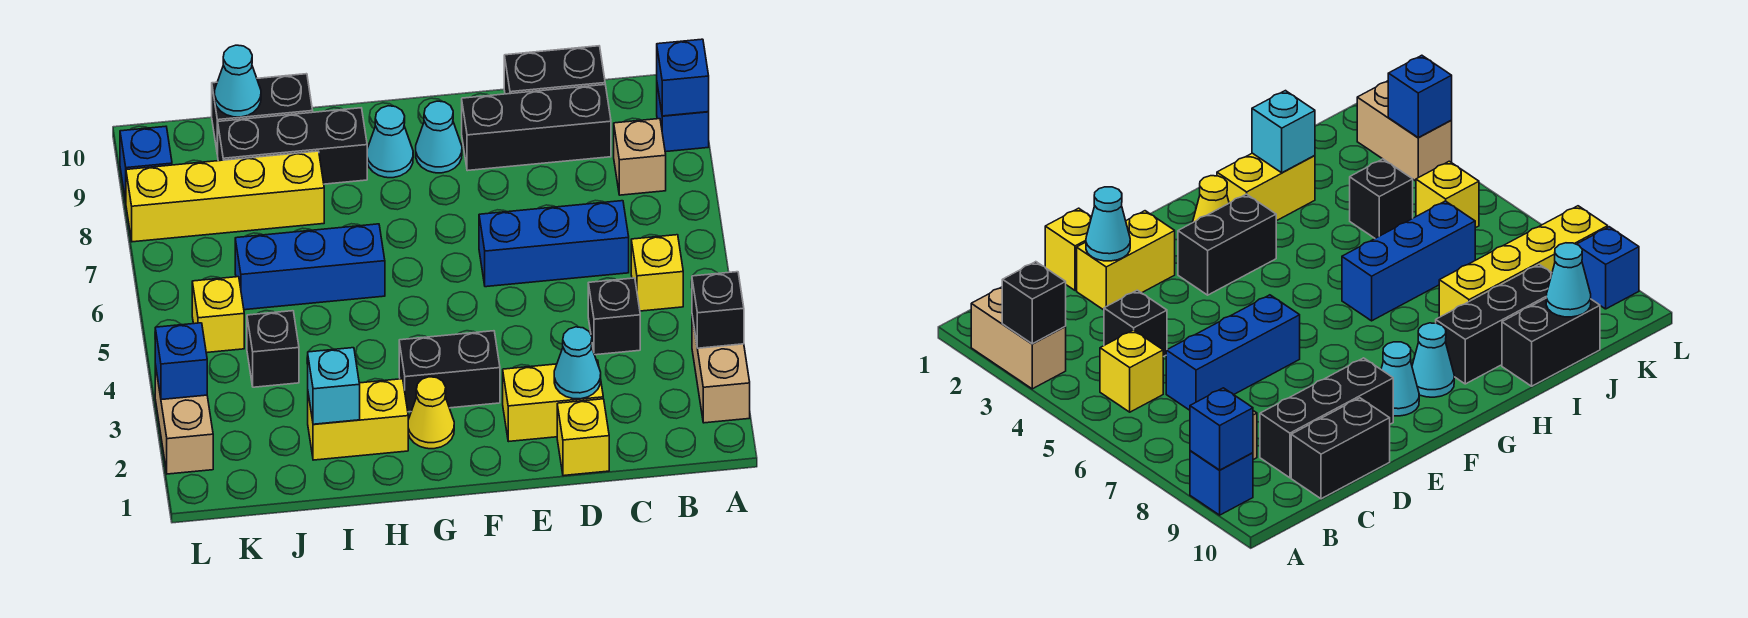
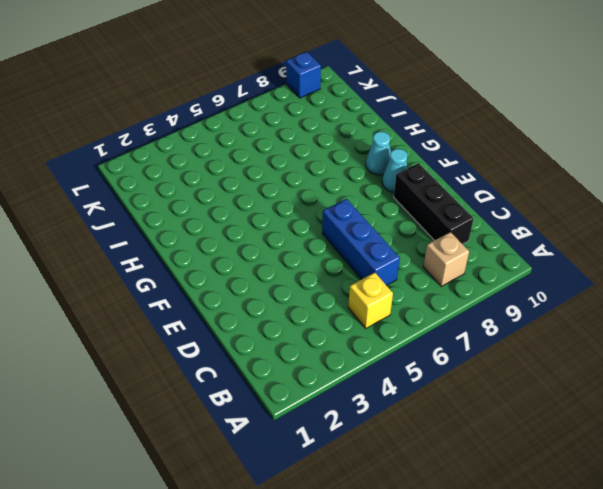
none -> tan 1x2 brick [692,316,750,423]
none -> blue 1x1 brick [657,85,709,152]
none -> black 1x1 brick [588,278,640,355]

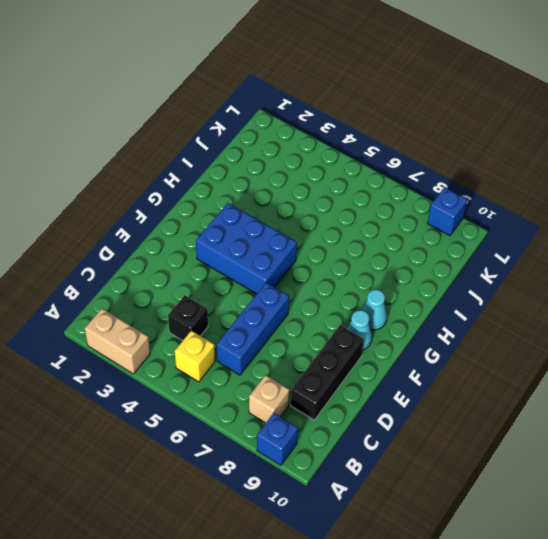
blue 2x3 brick [196,203,297,294] -> black 1x2 brick [399,331,500,412]
none -> black 1x2 brick [504,46,605,94]
none -> yellow 1x1 brick [557,399,609,476]
none -> yellow 1x2 brick [503,360,603,442]

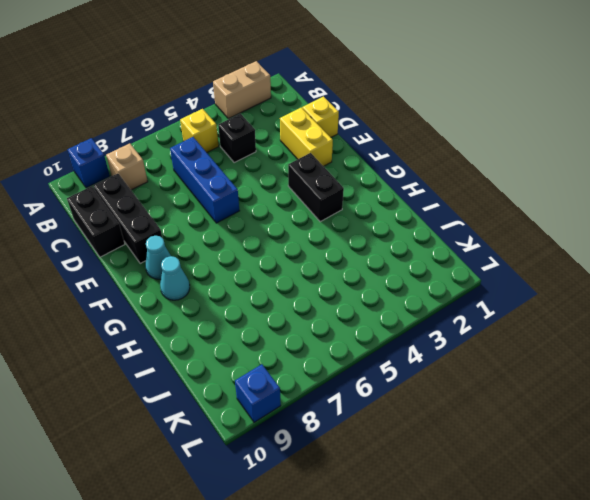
none -> yellow 1x1 cone [408,377,454,449]
none -> yellow 1x2 brick [308,379,408,460]
none -> blue 1x3 brick [235,224,385,310]

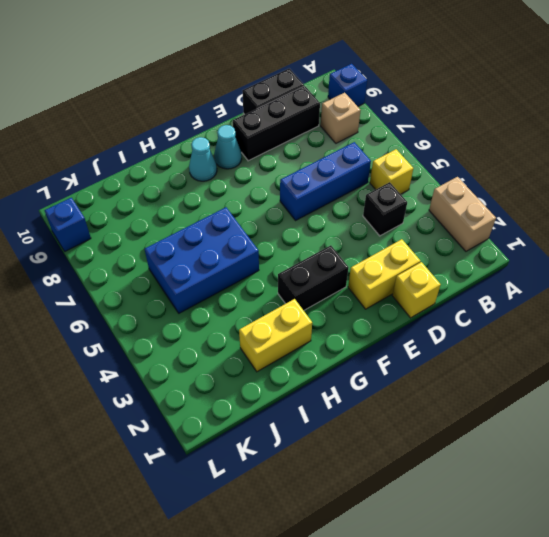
blue 2x3 brick [145,207,259,313] -> blue 1x3 brick [235,224,385,310]
none -> yellow 1x1 cone [408,377,454,449]
none -> black 1x3 brick [218,108,367,184]
none -> yellow 1x4 brick [126,151,324,242]

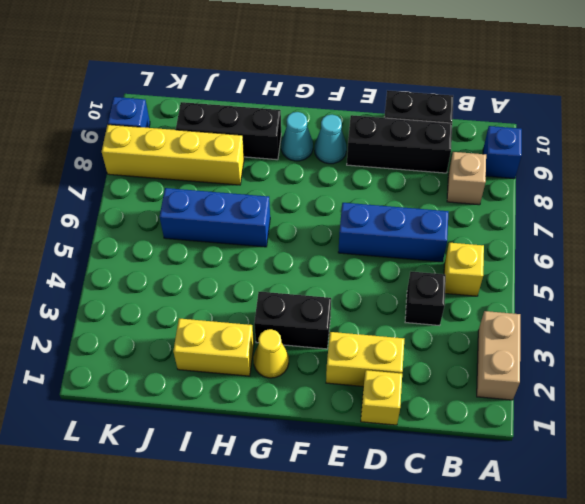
none -> black 1x2 brick [212,74,313,155]
none -> black 1x1 brick [247,311,299,387]
none -> yellow 1x1 brick [192,277,244,353]

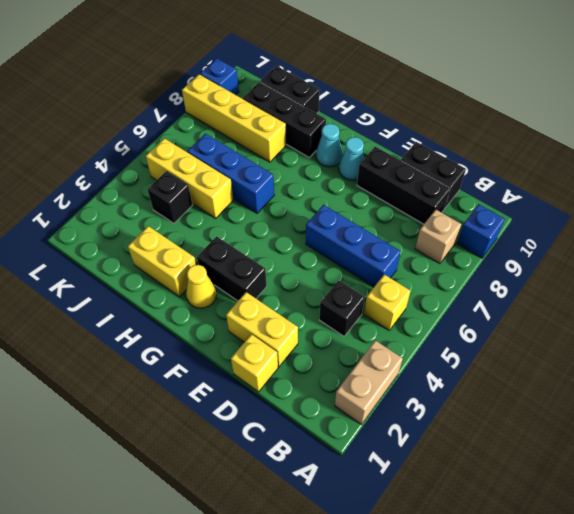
yellow 1x3 brick [146,138,233,218] -> yellow 1x1 brick [192,277,244,353]
none -> tan 1x2 brick [155,365,213,474]
none -> black 1x1 brick [692,272,744,348]
none -> blue 1x1 brick [657,39,709,116]

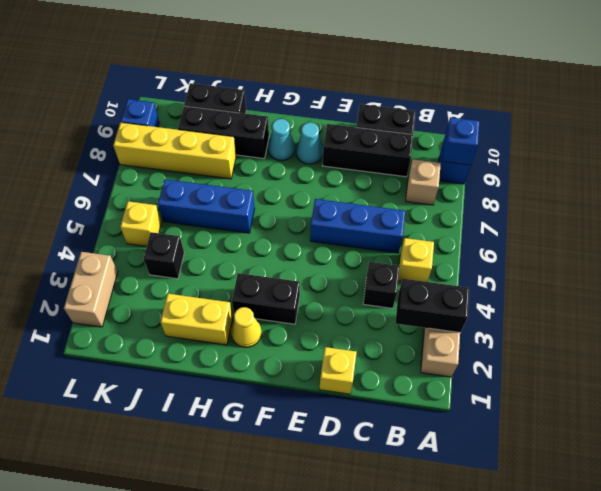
black 1x2 brick [395,279,469,333] -> black 1x1 brick [692,272,744,348]
none -> yellow 1x2 brick [503,360,603,442]
none -> cyan 1x1 cone [554,327,601,399]
none -> cyan 1x1 brick [308,348,360,424]

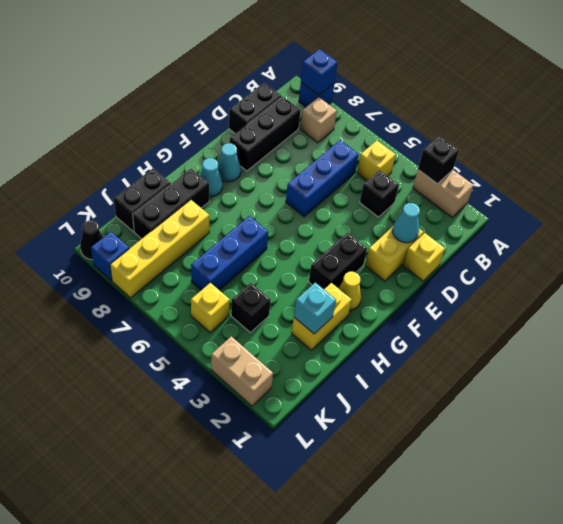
black 1x1 cone [80,221,103,260] -> none
none -> cyan 1x1 cone [215,45,261,117]
none -> blue 1x1 brick [155,323,207,400]

